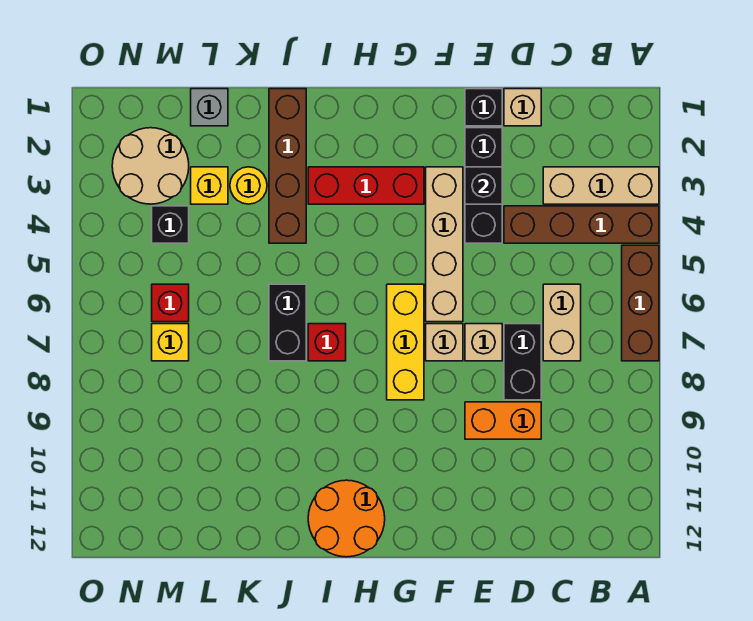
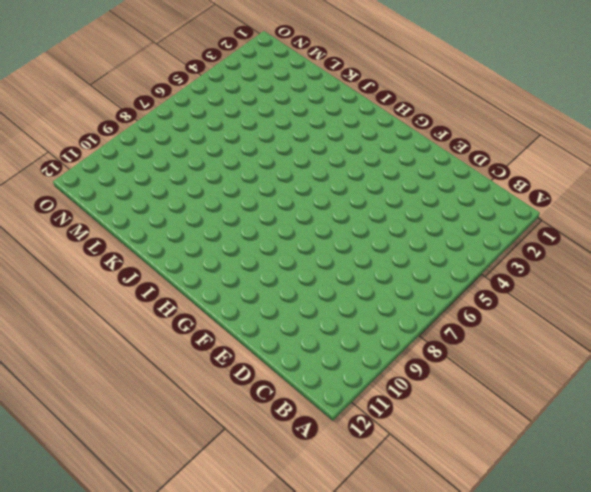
none -> tan 1x3 brick [543,167,659,204]
none -> brown 1x4 brick [504,206,659,243]
none -> brown 1x3 brick [622,245,659,361]

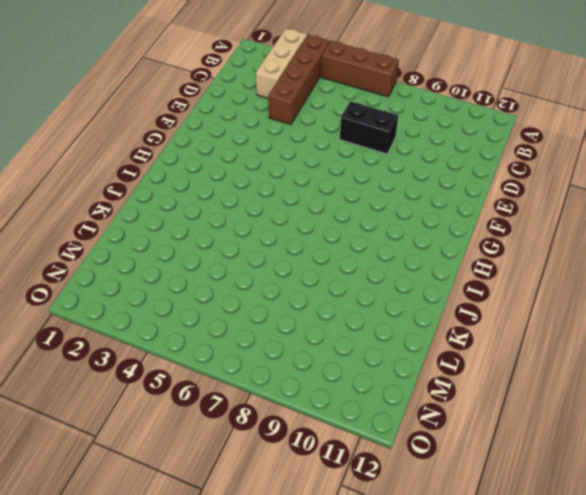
none -> tan 1x2 brick [543,284,581,361]
none -> tan 1x1 brick [504,89,541,126]
none -> orange 1x2 brick [465,402,541,439]

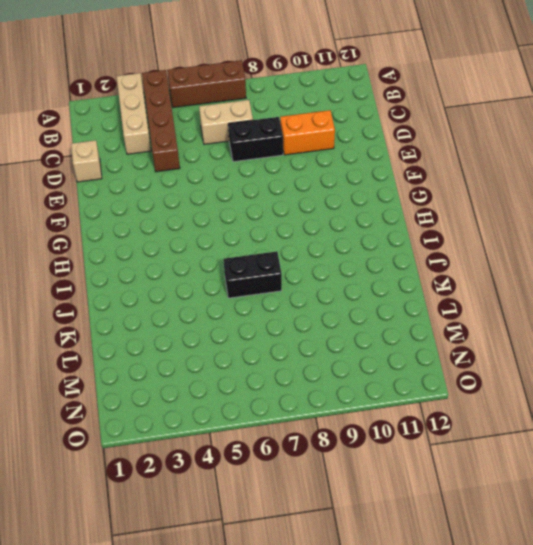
orange 1x2 brick [280,110,335,155] -> orange 1x2 brick turned to [465,402,541,439]
none -> black 1x1 brick [465,89,502,126]
none -> black 1x3 brick [465,128,502,243]
none -> tan 1x1 brick [465,324,502,361]

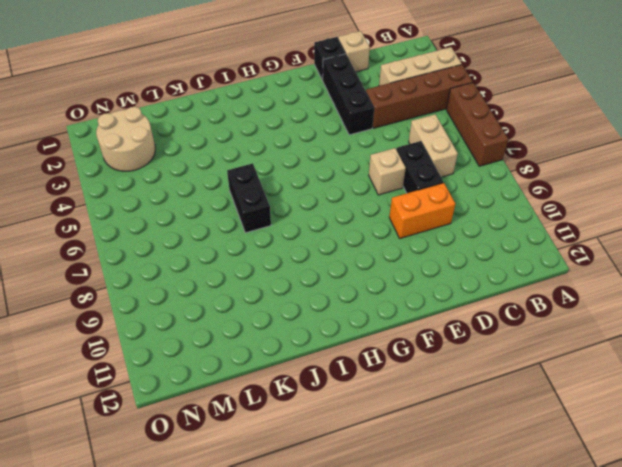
none -> tan 1x4 brick [426,167,463,322]
none -> tan 1x1 brick [426,324,463,361]
none -> red 1x3 brick [308,167,424,204]

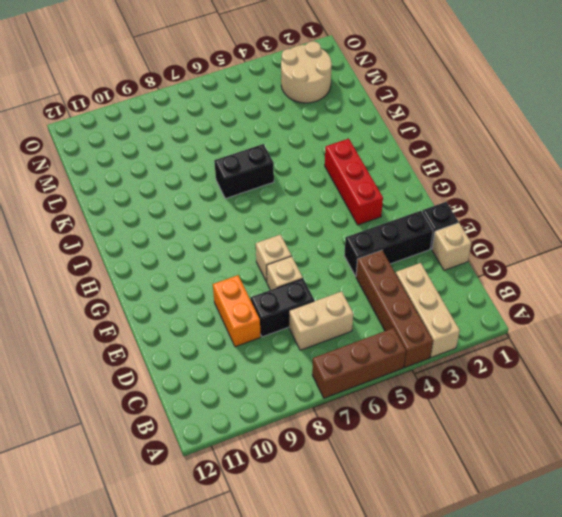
none -> tan 1x4 brick [426,167,463,322]
none -> yellow 1x3 brick [387,284,424,400]
none -> orange 2x2 round brick [308,480,385,557]

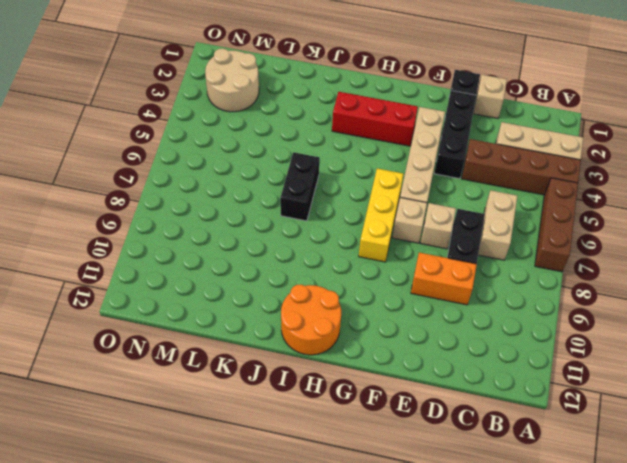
none -> red 1x1 brick [308,324,346,361]
none -> brown 1x4 brick [269,89,306,243]
none -> yellow 1x1 round brick [230,167,267,204]

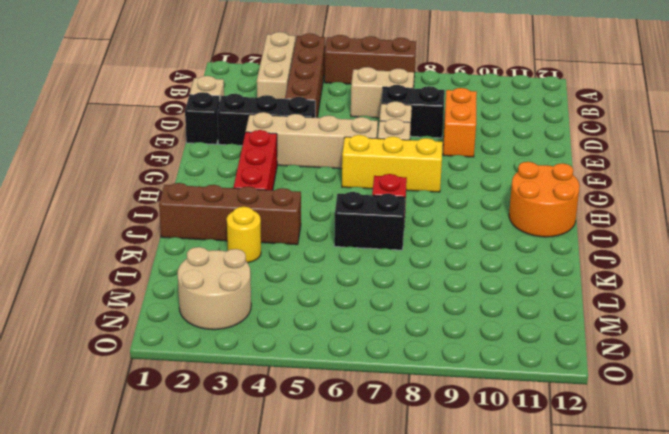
none -> grey 1x1 brick [191,89,228,126]
none -> yellow 1x1 brick [191,167,228,204]
none -> black 1x1 brick [152,206,189,243]

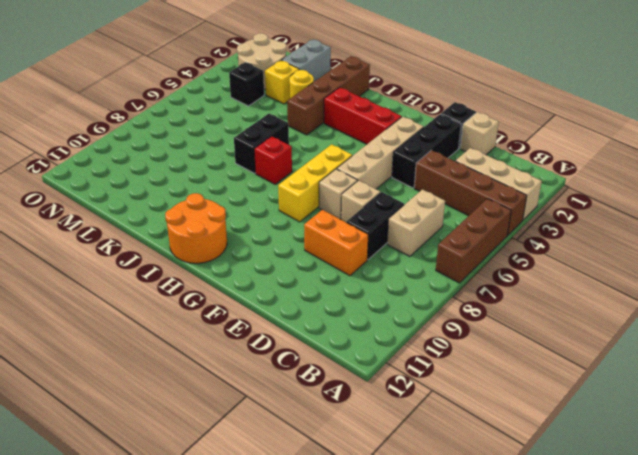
grey 1x2 brick [282,39,331,82] -> grey 1x1 brick [191,89,228,126]
none -> red 1x1 brick [152,284,189,322]
none -> yellow 1x1 brick [152,324,189,361]
none -> black 1x1 brick [465,167,502,204]

